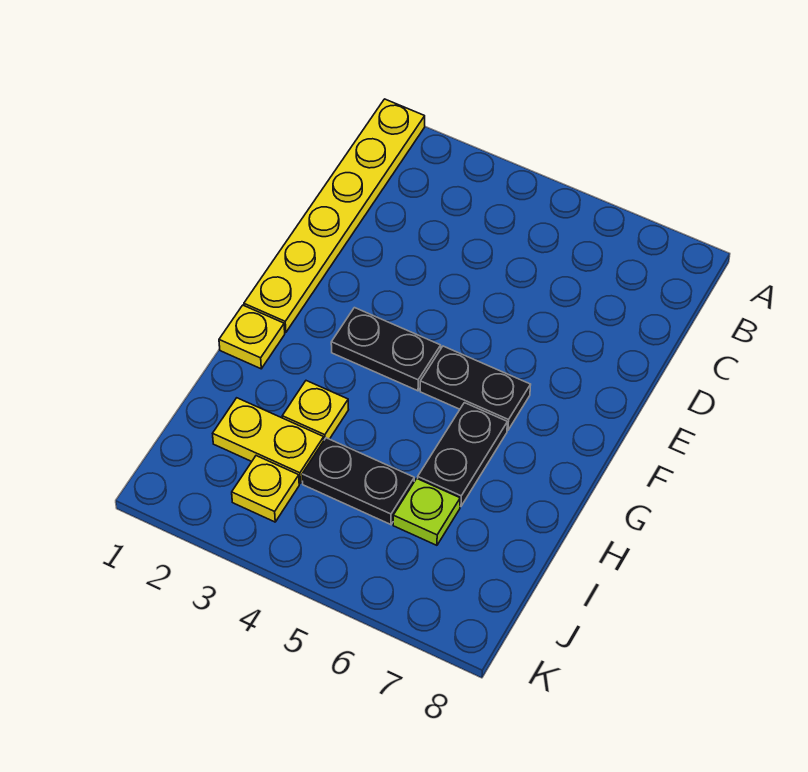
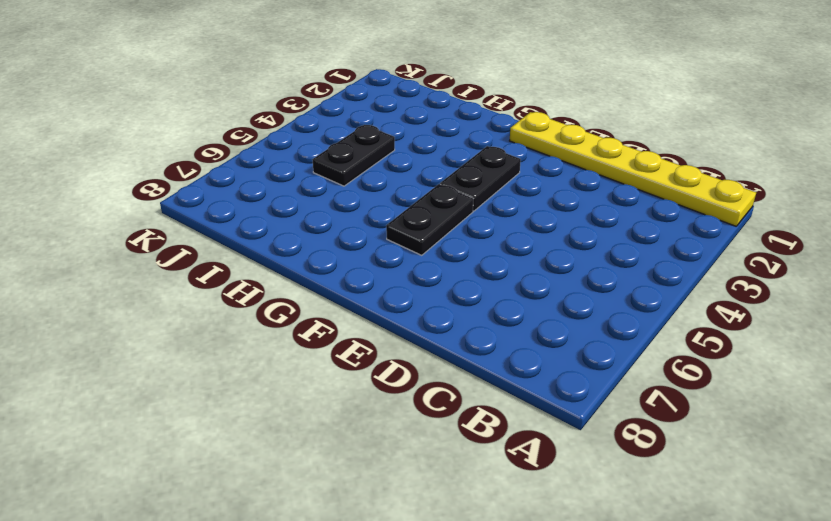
none -> yellow 1x1 plate [219,305,285,369]
none -> black 1x2 plate [418,403,507,506]

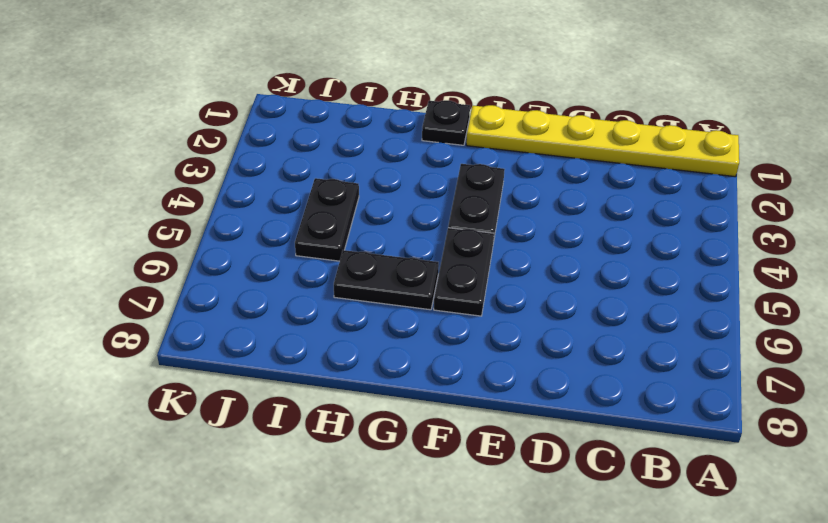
black 1x1 plate [422,100,470,145] -> yellow 1x1 plate [219,305,285,369]
none -> yellow 1x1 plate [282,381,349,440]
none -> yellow 1x2 plate [213,398,324,483]

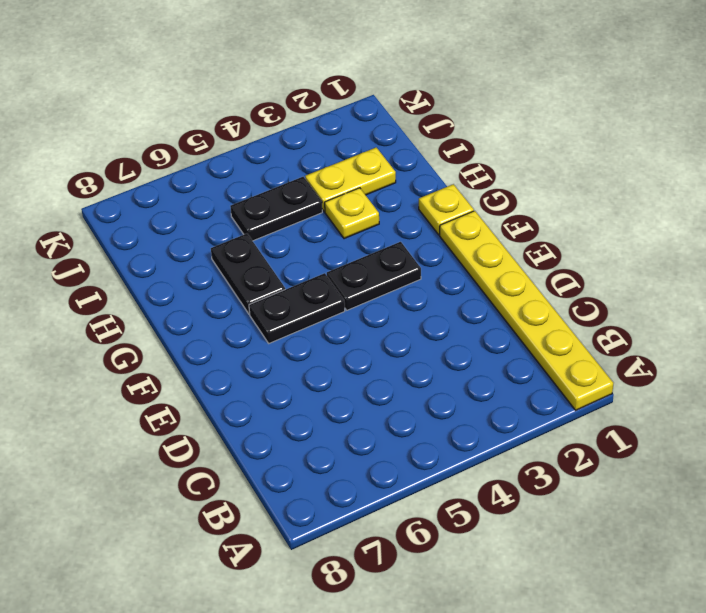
none -> lime 1x1 plate [393,479,460,545]
none -> yellow 1x1 plate [232,456,299,522]

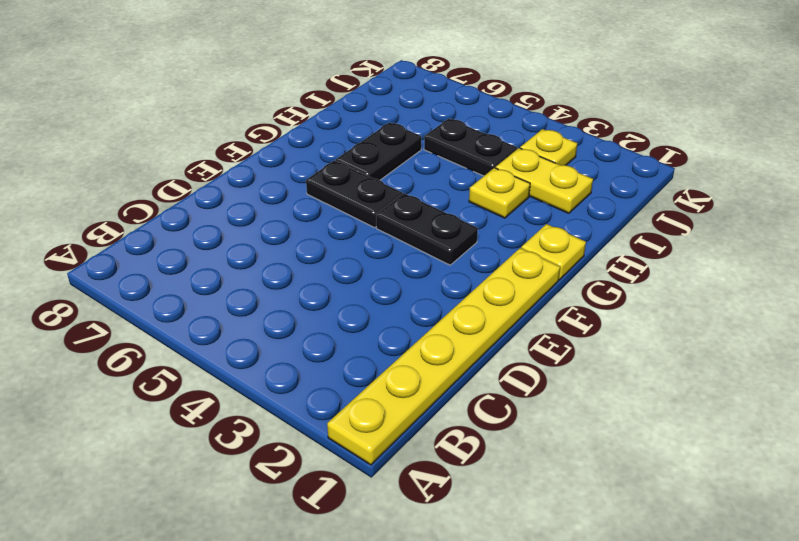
none -> lime 1x1 plate [393,479,460,545]

